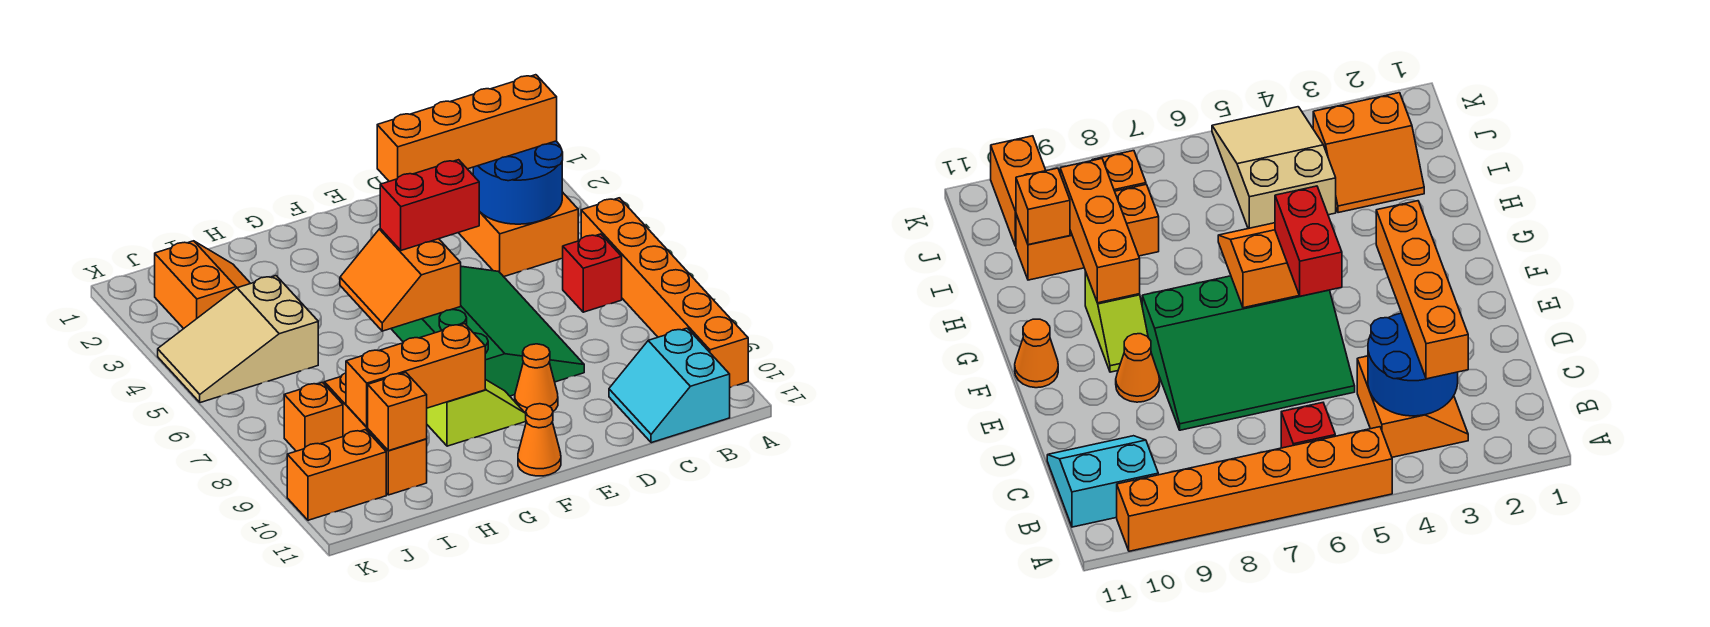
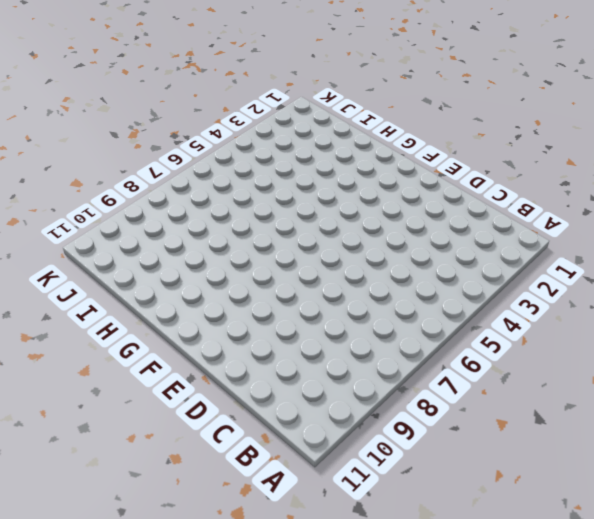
none -> orange 1x6 brick [581,198,748,387]
none -> orange 2x2 slope [459,192,578,277]
none -> red 1x1 brick [563,234,622,312]

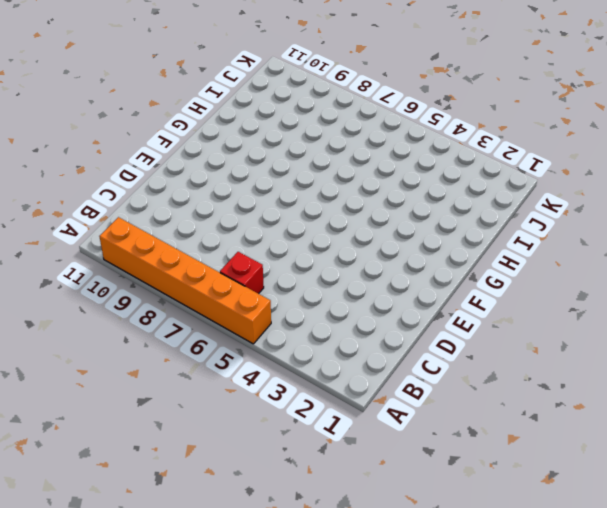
none -> orange 2x2 slope [459,192,578,277]
none -> cyan 2x2 slope [609,328,730,443]
none -> green 3x4 slope [391,266,584,396]

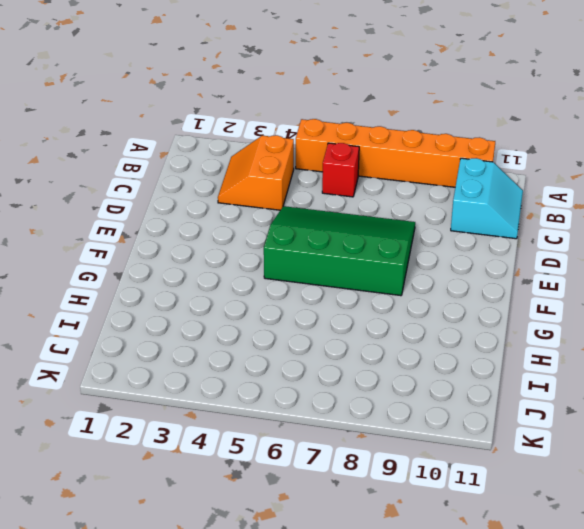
cyan 2x2 slope [451,158,523,239] -> cyan 2x2 slope turned to [609,328,730,443]
none -> orange 1x1 cone [515,344,558,413]
none -> lime 1x2 slope [427,379,526,446]
none -> orange 1x1 cone [518,404,561,476]

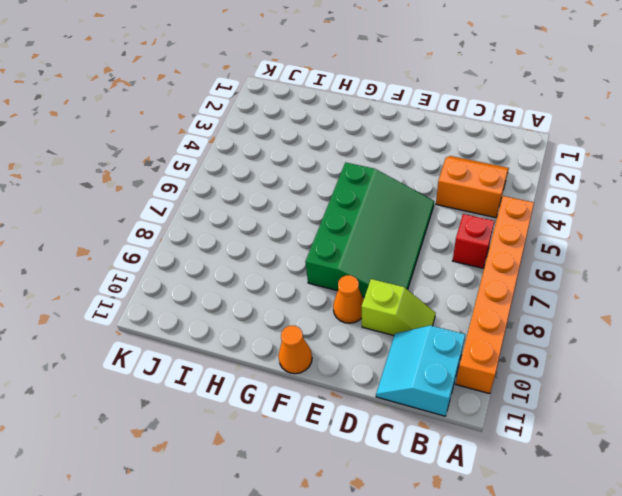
lime 1x2 slope [361,279,436,335] -> lime 1x2 slope moved to [427,379,526,446]
none -> orange 2x2 slope [155,241,251,329]
none -> tan 2x3 slope [158,276,318,403]
none -> orange 1x3 brick [324,373,427,495]

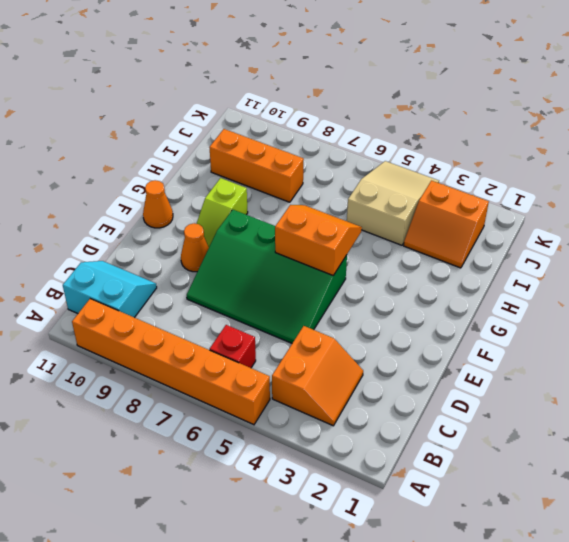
none -> orange 1x1 brick [284,382,343,451]
none -> orange 1x2 brick [287,430,386,520]
none -> blue 2x2 round brick [473,141,563,224]

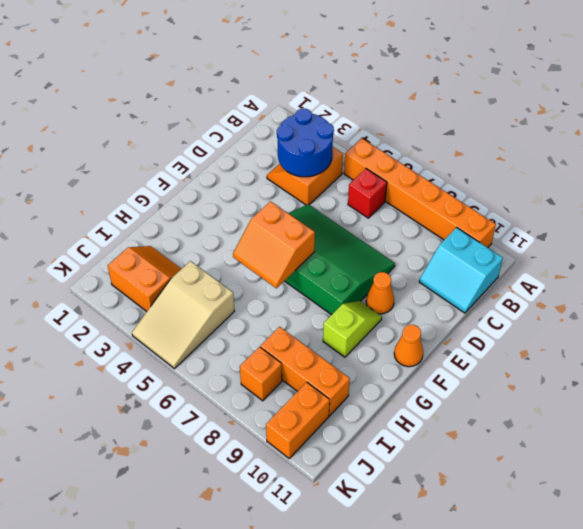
none -> orange 1x3 brick [346,324,485,427]
none -> orange 1x1 brick [368,373,427,451]
none -> orange 1x4 brick [377,75,557,181]

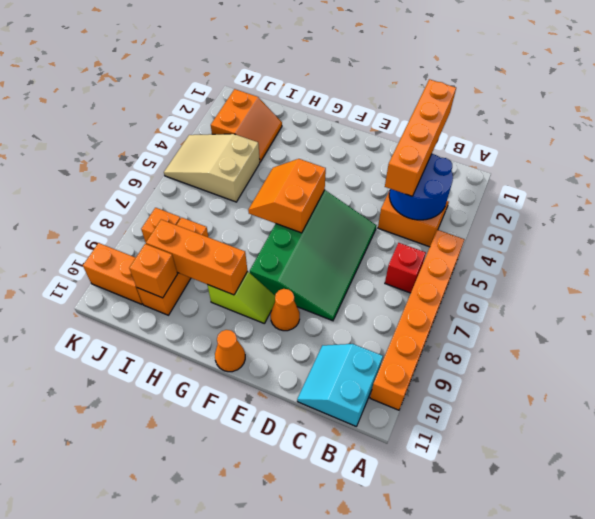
orange 1x4 brick [385,79,456,196] -> orange 1x4 brick turned to [377,75,557,181]
none -> red 1x2 brick [380,160,479,250]

